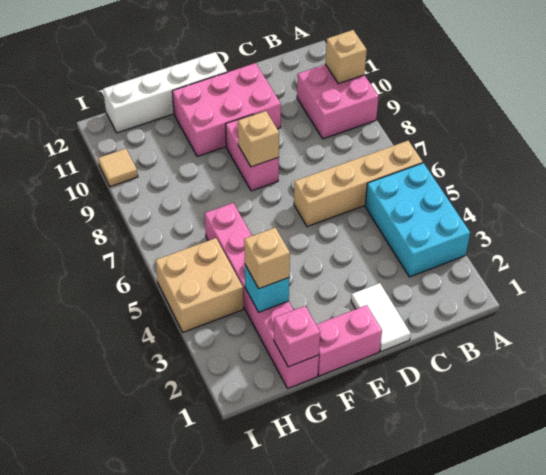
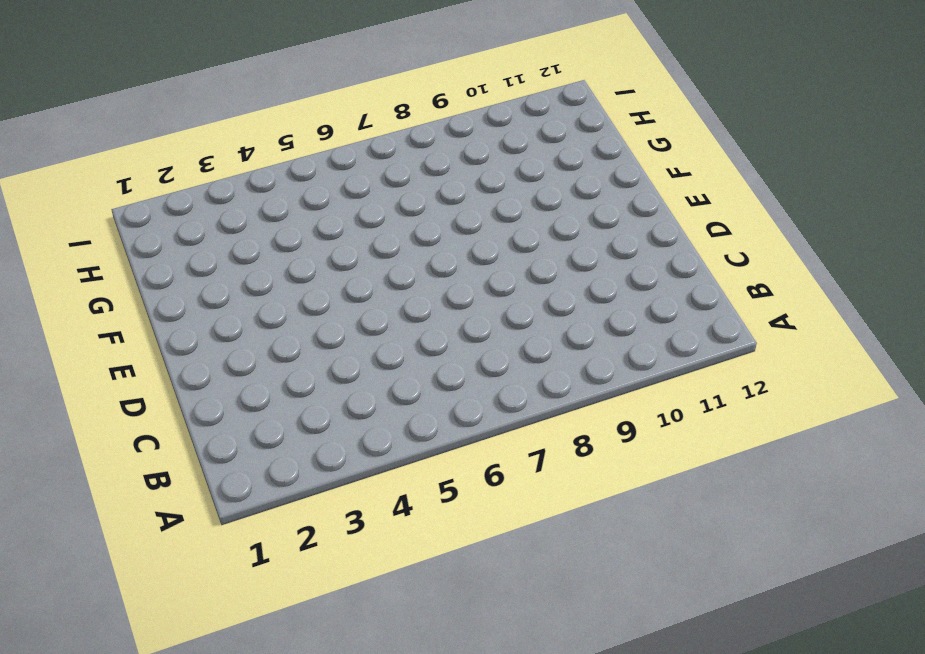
none -> cyan 2x3 brick [365,163,470,277]
none -> tan 1x4 brick [294,141,423,227]
none -> pink 2x2 brick [297,64,379,139]

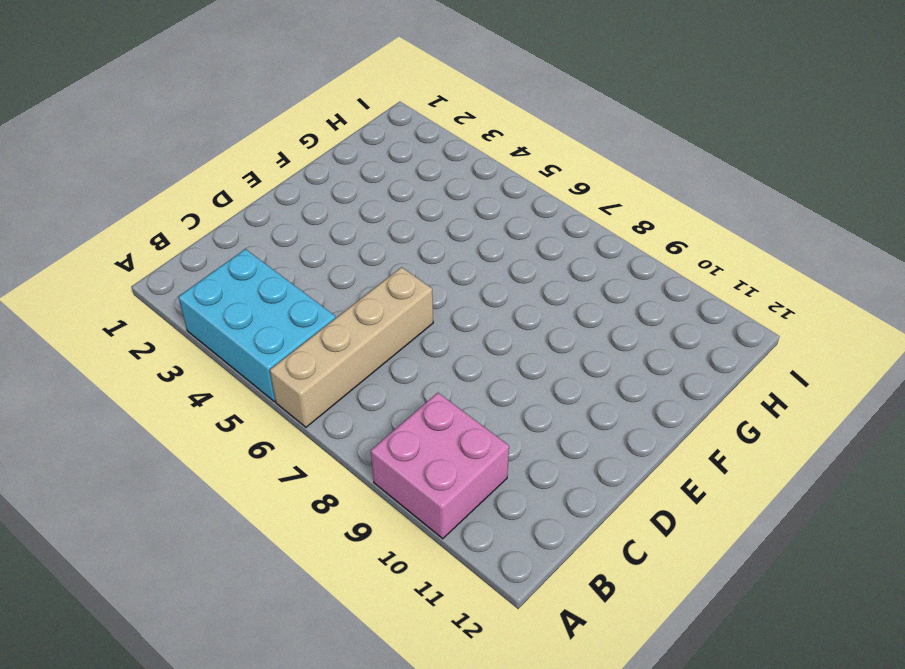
none -> white 1x2 tile [351,283,411,352]
none -> pink 2x3 brick [172,63,281,156]
none -> pink 1x2 brick [316,305,382,376]

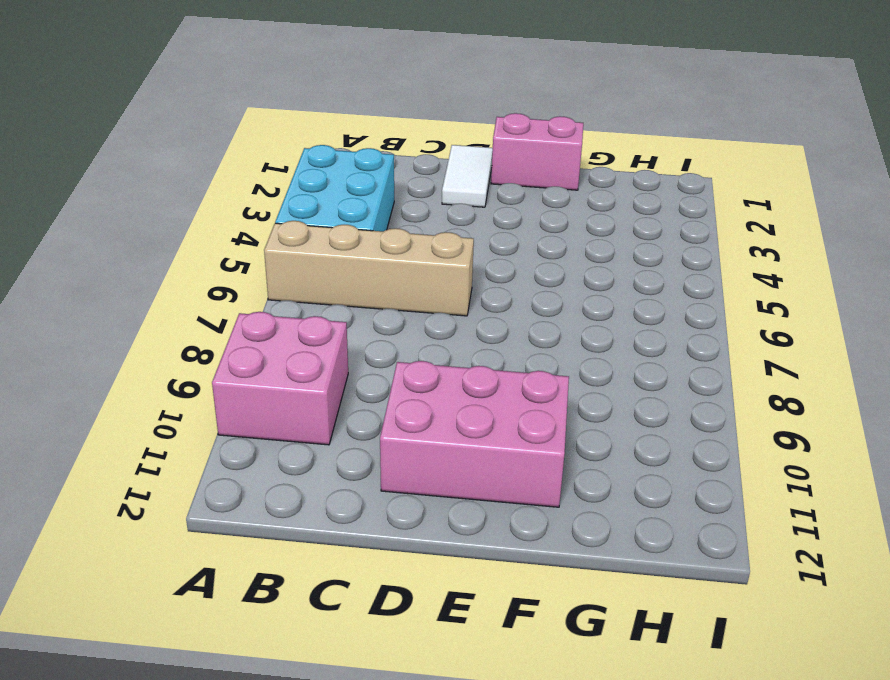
none -> pink 1x2 brick [226,115,279,191]
none -> white 1x4 brick [103,52,227,133]
none -> pink 1x6 brick [205,203,319,388]

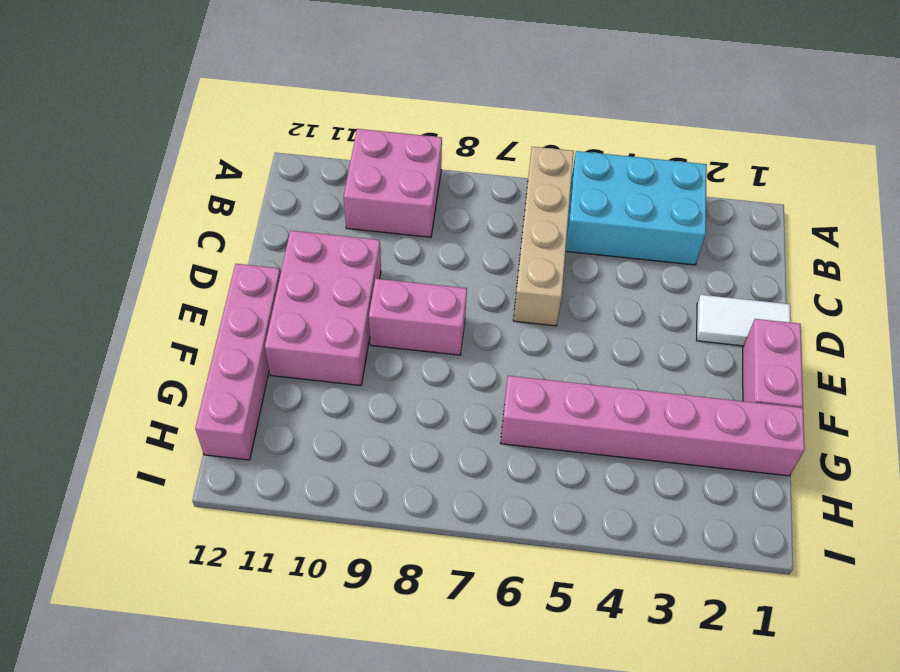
pink 1x4 brick [195,264,281,460] -> white 1x4 brick [103,52,227,133]
none -> tan 2x2 brick [155,238,243,332]
none -> tan 1x1 tile [98,149,138,187]
none -> tan 1x1 brick [325,30,367,84]

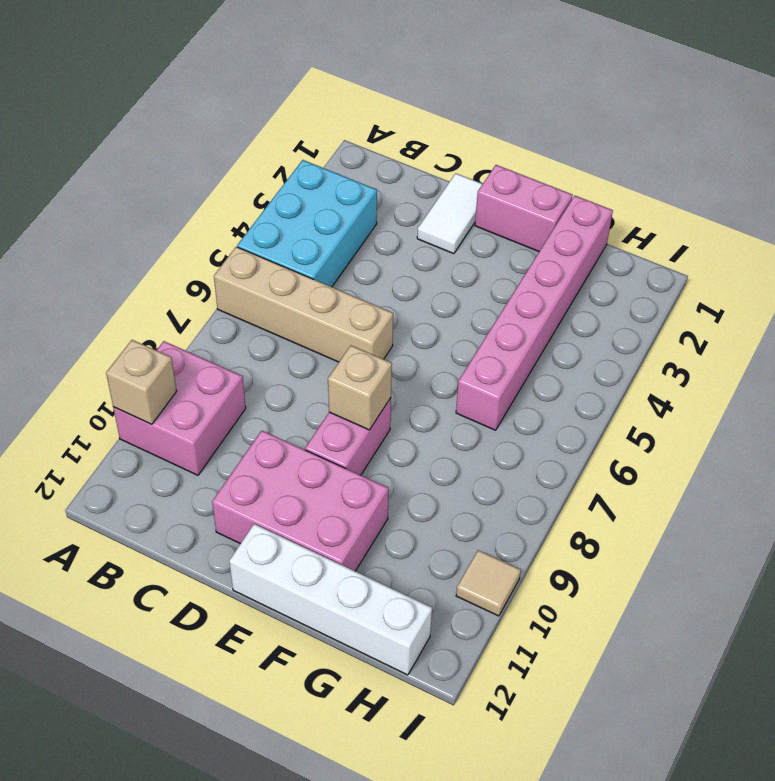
none -> tan 2x2 brick [155,238,243,332]
none -> pink 1x1 brick [274,306,320,367]
none -> cyan 1x1 brick [245,265,289,312]

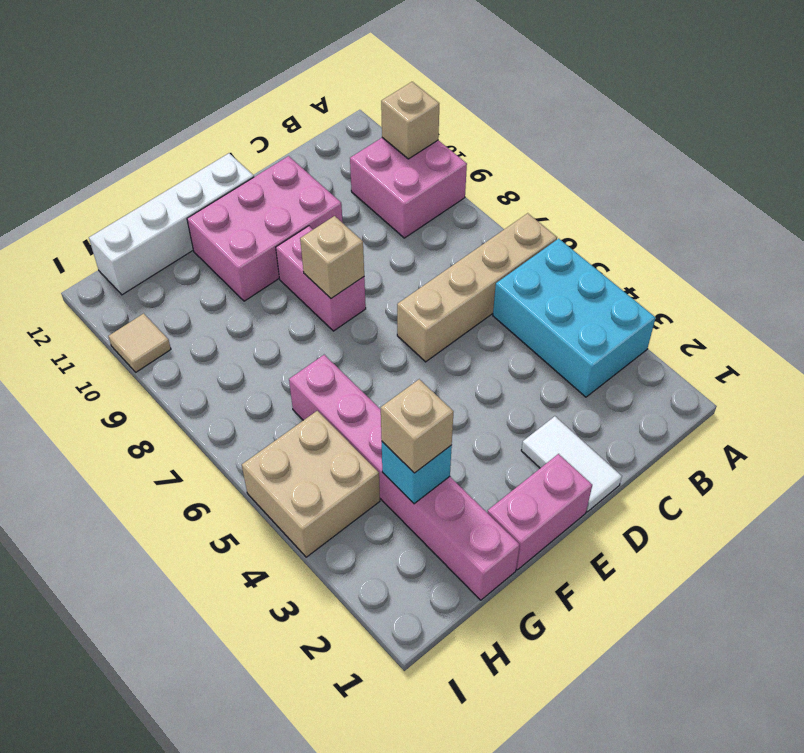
none -> pink 1x1 brick [274,306,320,367]

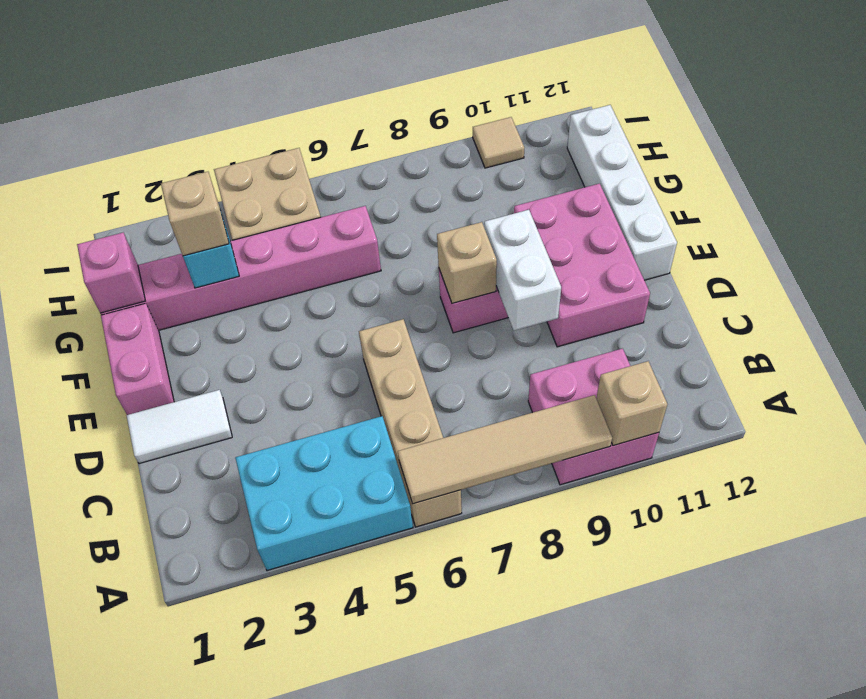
tan 1x4 tile [398,395,612,504] -> none
white 1x2 brick [484,210,561,330] -> none

